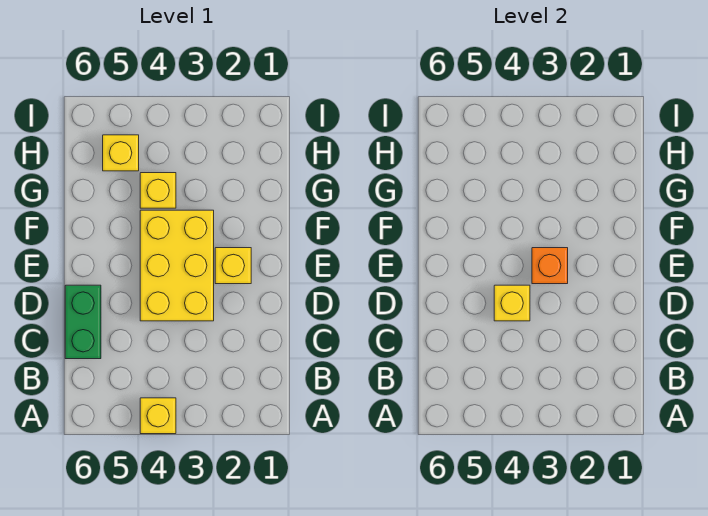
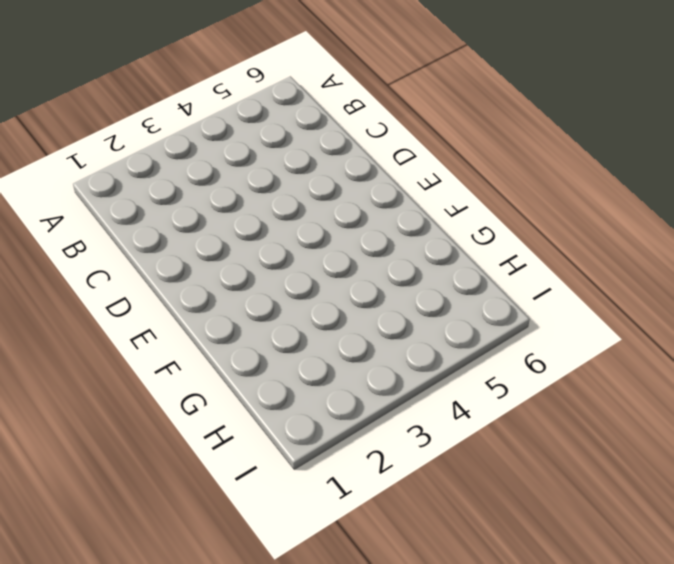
none -> yellow 1x1 brick [140,398,176,434]
none -> green 1x2 brick [65,285,101,359]

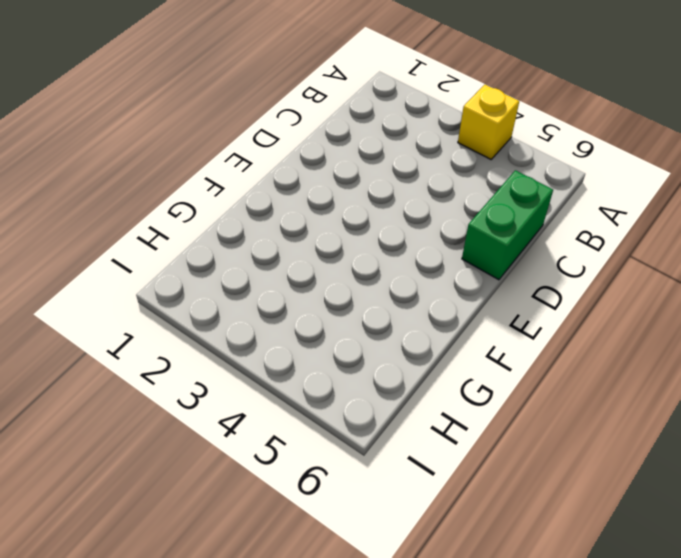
none -> yellow 2x3 brick [140,210,214,321]
none -> yellow 1x1 brick [215,248,251,284]

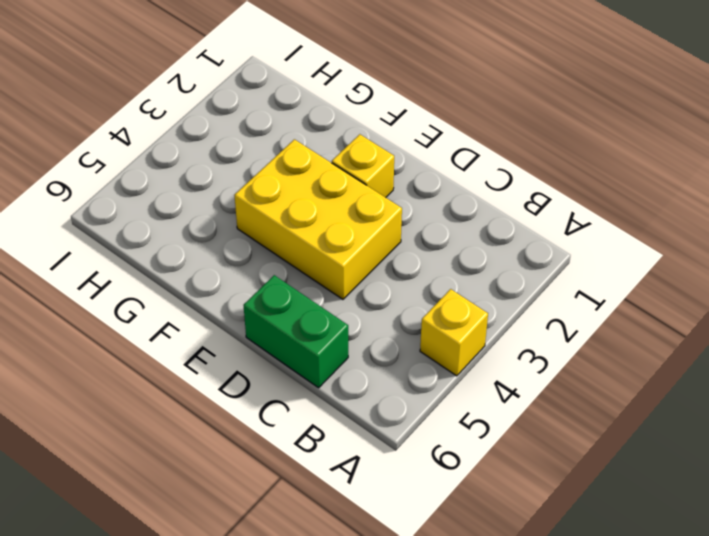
none -> yellow 1x1 brick [140,173,176,208]
none -> yellow 1x1 brick [103,135,139,171]

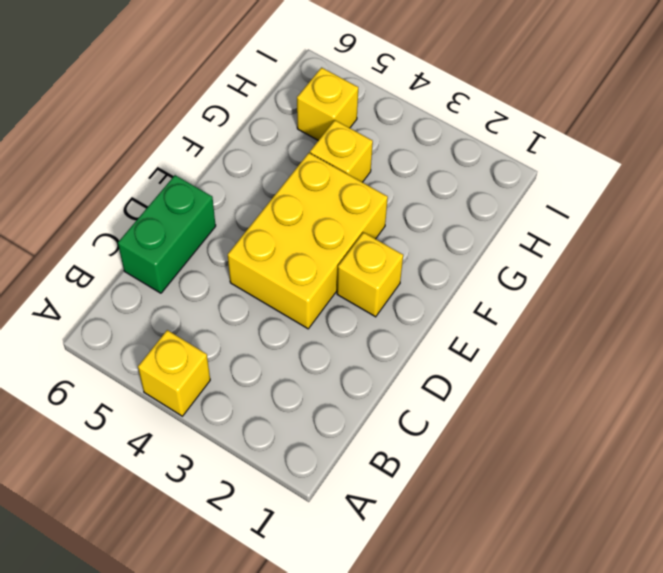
none -> yellow 1x1 brick [494,285,530,321]
none -> orange 1x1 brick [532,248,568,284]

